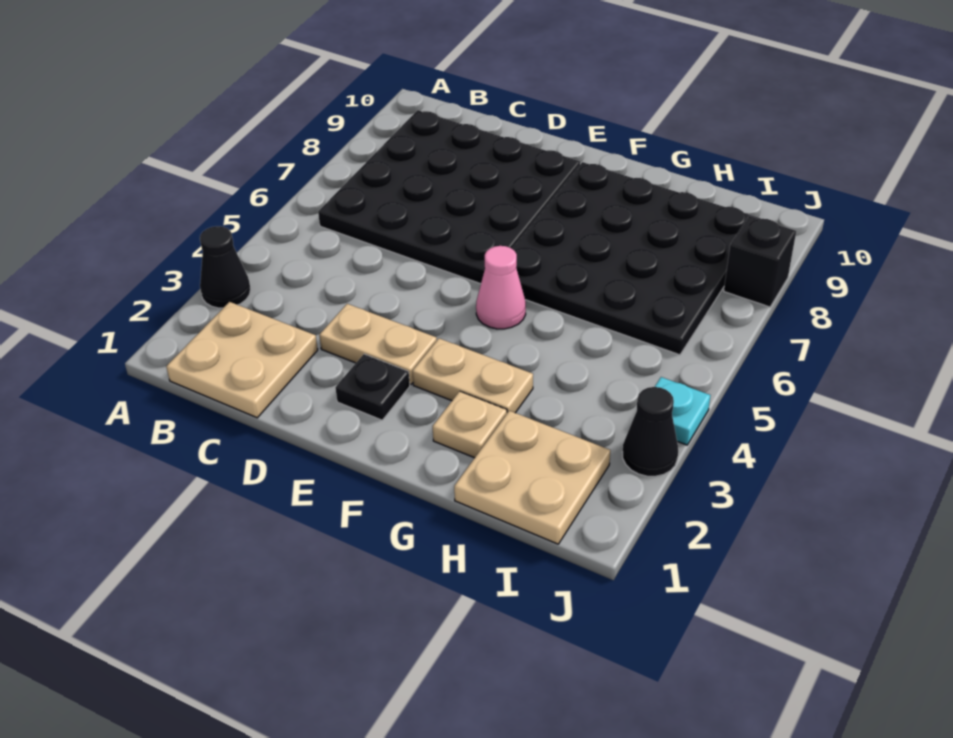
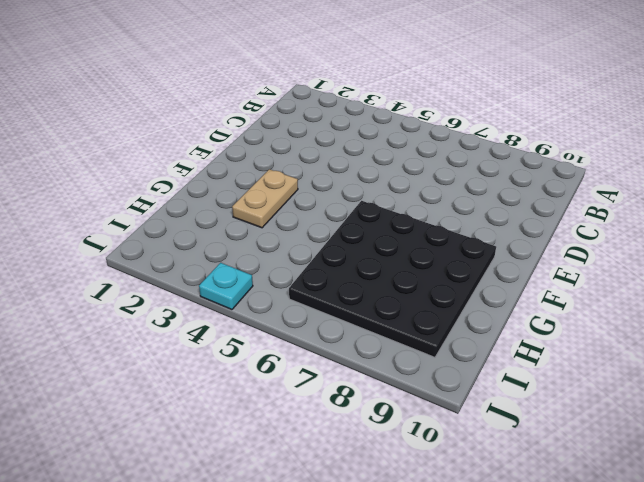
none -> black 1x1 cone [200,226,251,308]
none -> tan 2x2 plate [166,302,318,418]
none -> black 4x4 plate [318,110,580,284]

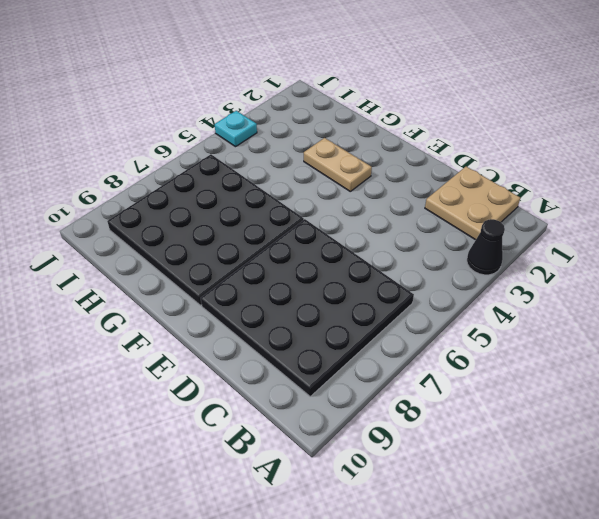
none -> tan 1x2 plate [319,304,437,385]
none -> black 1x1 plate [335,354,410,420]
none -> pink 1x1 cone [476,246,526,329]

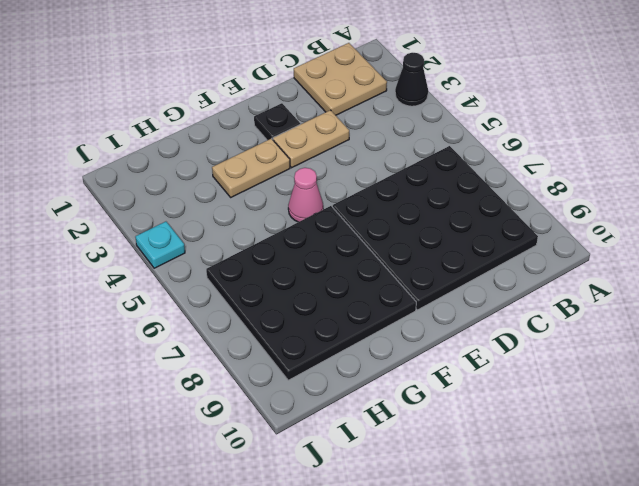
none -> tan 1x1 plate [433,391,507,458]
none -> tan 2x2 plate [454,411,610,544]
none -> black 1x1 cone [622,387,678,476]

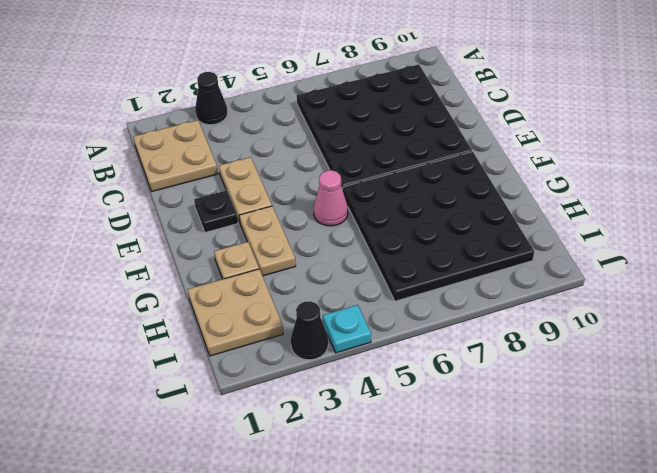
none -> black 1x1 brick [724,216,796,307]

